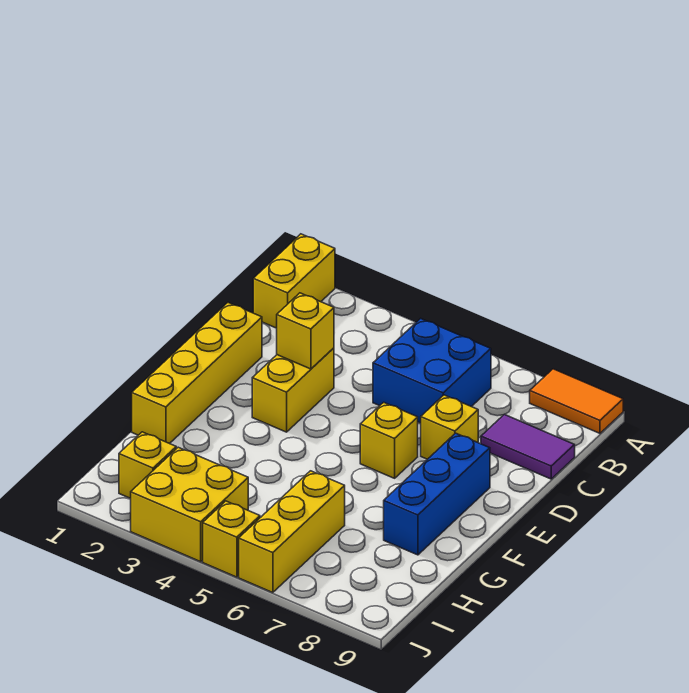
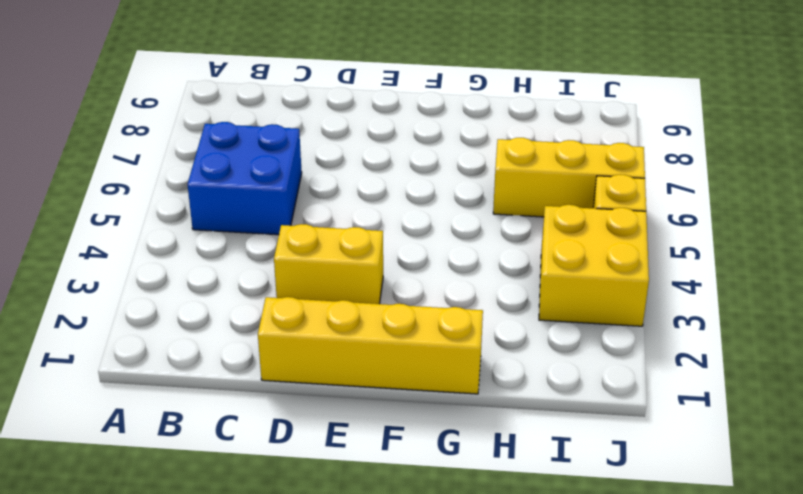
none -> yellow 1x2 brick [253,234,335,328]
none -> orange 1x2 tile [530,369,623,433]
none -> purple 1x2 tile [481,414,575,479]

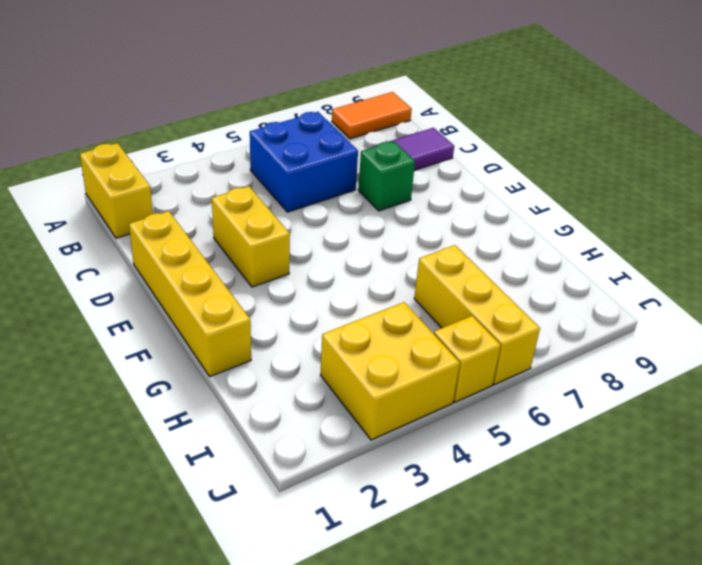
green 1x1 brick [358,141,415,211] -> yellow 1x1 brick [421,395,478,459]
none -> yellow 1x1 brick [360,402,418,478]
none -> blue 1x3 brick [384,433,490,555]
none -> yellow 1x1 brick [119,432,176,498]

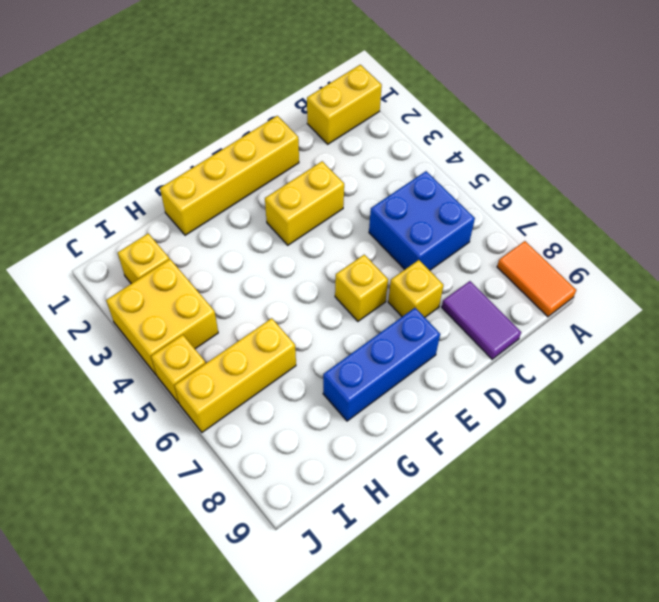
none -> yellow 1x1 brick [277,293,334,369]

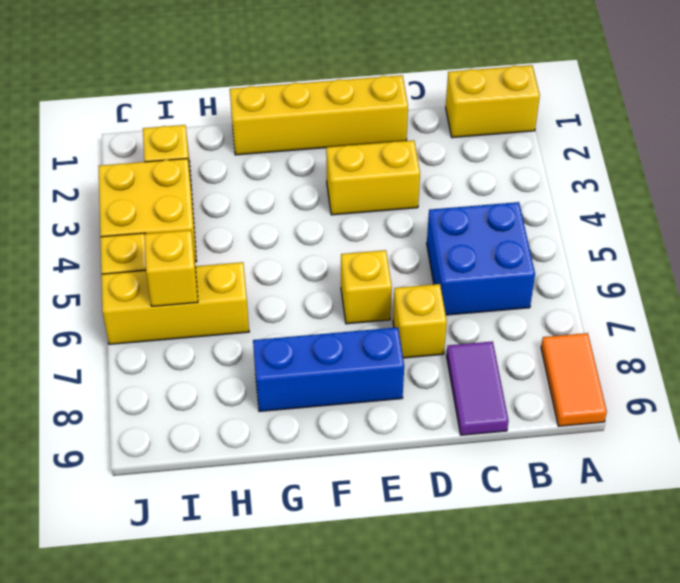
yellow 1x1 brick [144,230,198,306] -> yellow 1x1 brick moved to [277,293,334,369]

